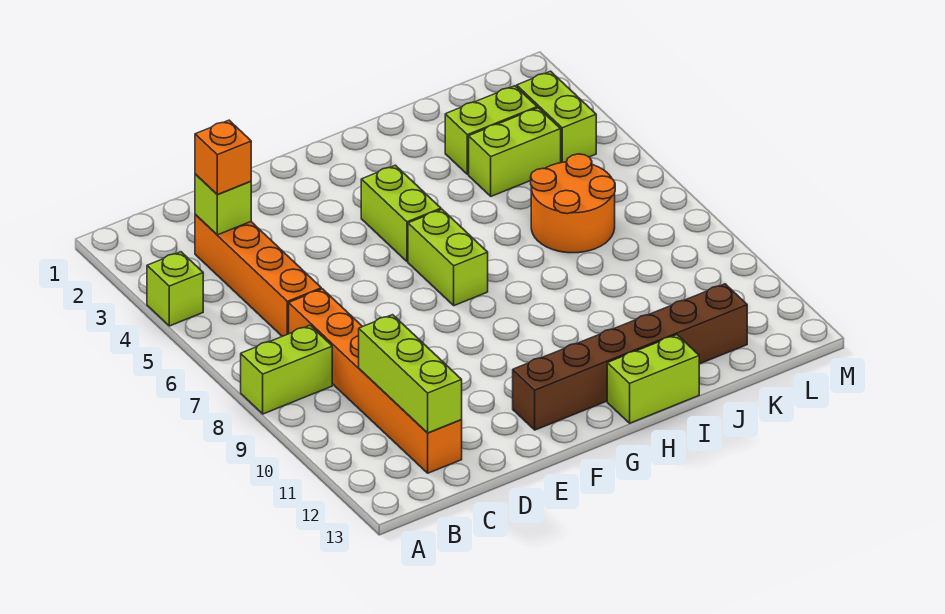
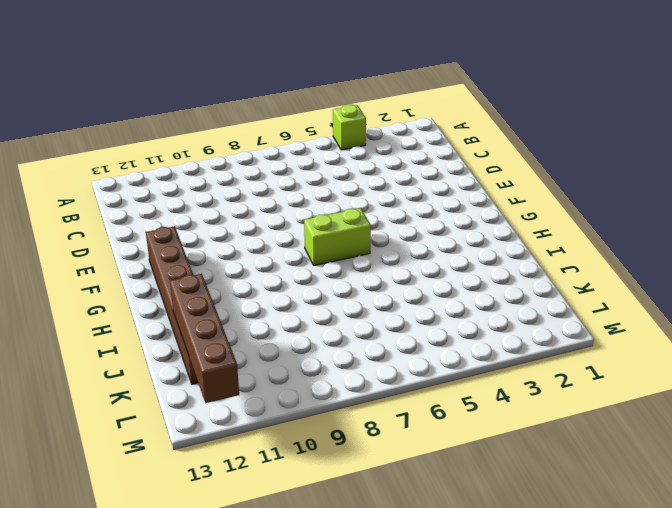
brown 1x4 brick [170,274,239,403] -> none
none -> lime 1x2 brick [241,326,332,414]
none -> orange 1x4 brick [195,214,321,336]
none -> orange 1x6 brick [289,289,462,473]

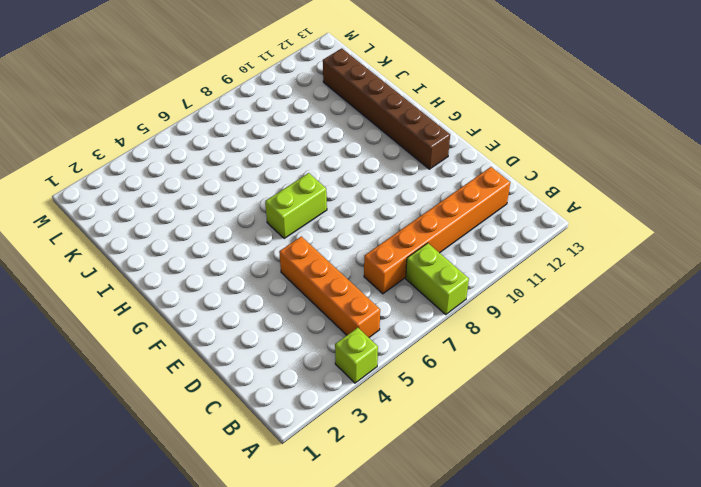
orange 1x4 brick [279,236,380,337] -> orange 1x4 brick turned to [195,214,321,336]
none -> lime 1x2 brick [361,165,441,262]
none -> lime 1x2 brick [607,335,699,423]
none -> lime 1x2 brick [445,86,537,175]

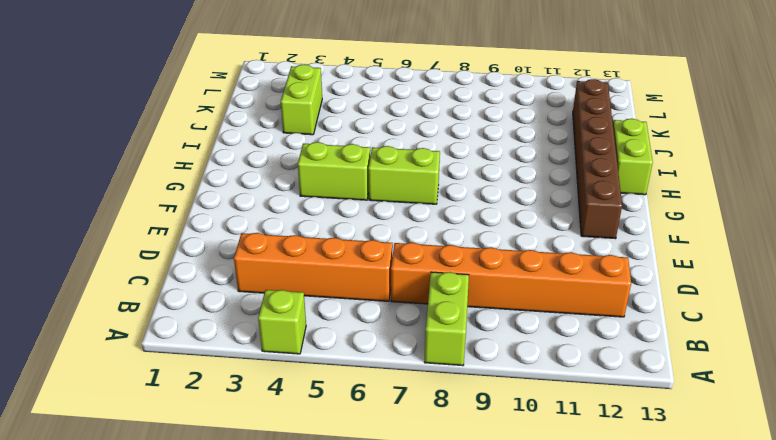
none -> lime 1x2 brick [469,108,561,196]
none -> orange 2x2 round brick [531,154,615,253]
none -> lime 1x2 brick [517,71,596,163]

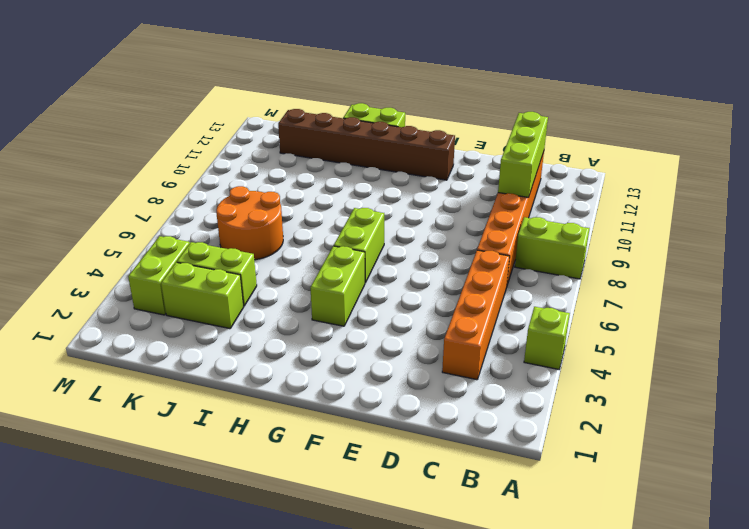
none -> lime 1x1 brick [195,174,251,235]
none -> orange 1x1 brick [195,120,251,195]

